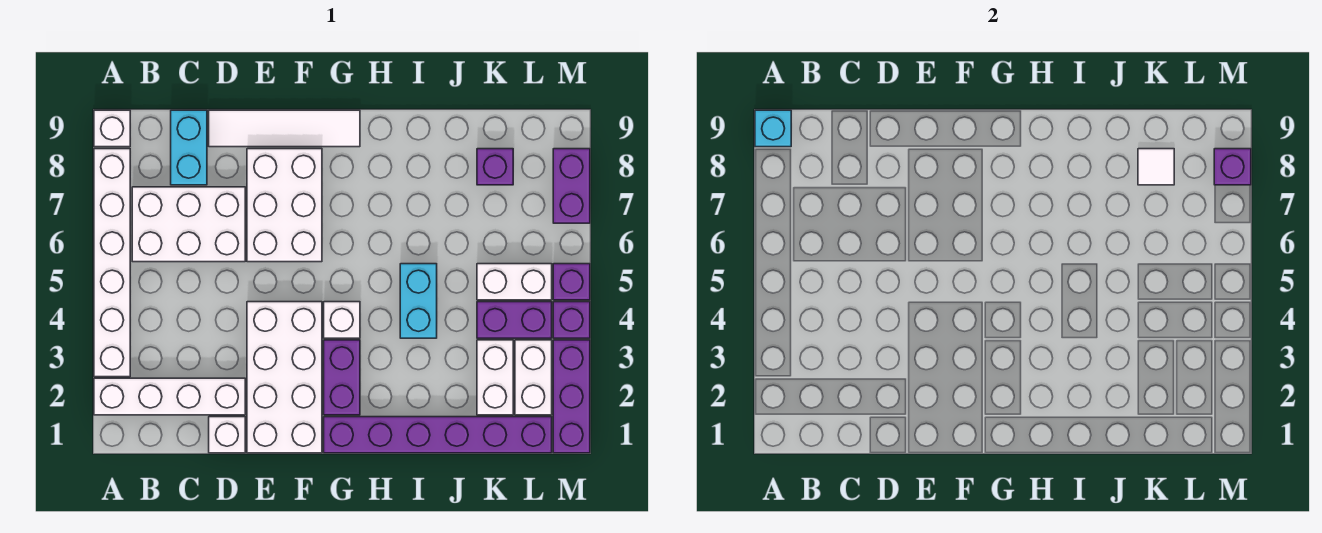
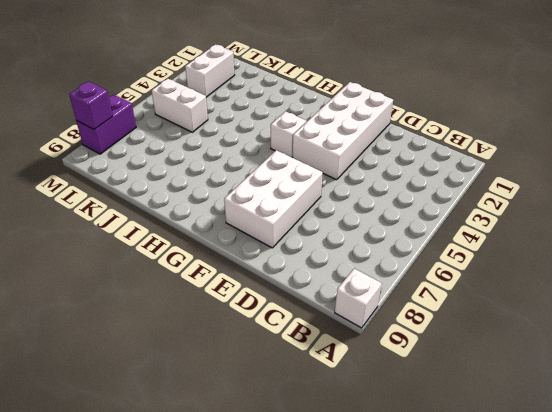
none -> white 1x4 brick [94,378,245,415]
none -> white 1x6 brick [94,149,130,377]
none -> white 2x3 brick [132,187,245,262]

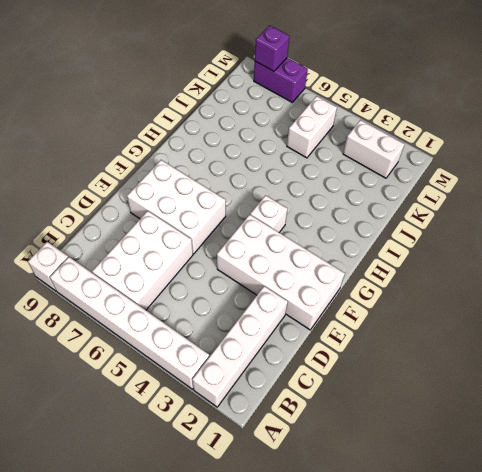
none -> cyan 1x2 brick [171,110,207,185]
none -> white 1x1 brick [209,417,245,453]
none -> white 1x4 tile [209,110,360,147]

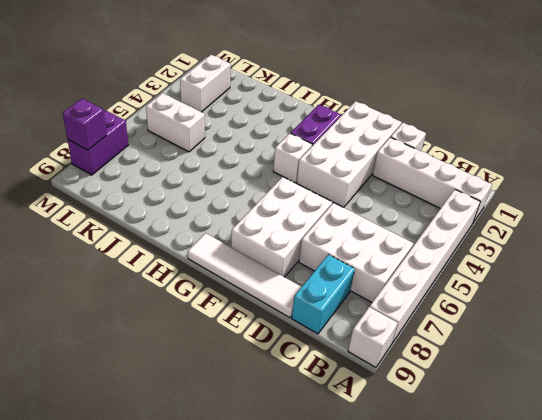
none -> purple 1x6 brick [324,417,552,453]
none -> cyan 1x2 brick [400,264,437,338]
none -> white 1x2 brick [477,340,513,415]

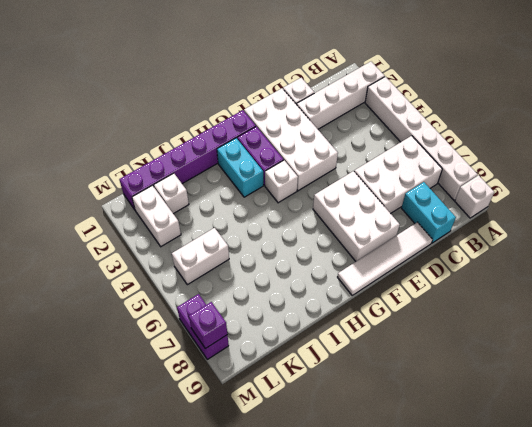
cyan 1x2 brick [217,138,263,197] -> cyan 1x2 brick moved to [400,264,437,338]
white 1x1 brick [154,173,189,214] -> white 1x2 brick [477,340,513,415]
none -> purple 1x2 brick [477,302,552,338]
none -> purple 1x1 brick [477,149,513,185]
none -> purple 1x3 brick [553,340,590,453]

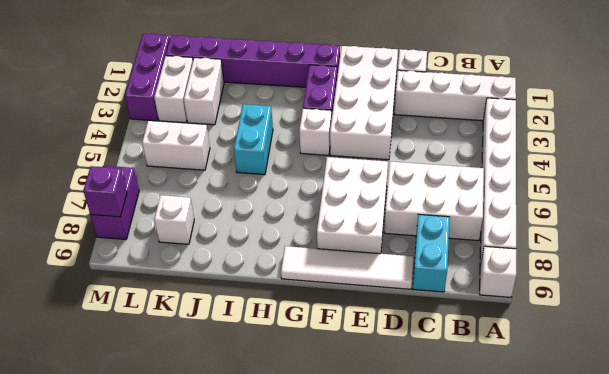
white 1x1 brick [154,195,194,244] -> purple 1x1 brick [477,149,513,185]
none -> purple 1x2 brick [477,302,552,338]
none -> purple 1x1 brick [553,302,590,338]
none -> purple 1x1 brick [553,264,590,300]

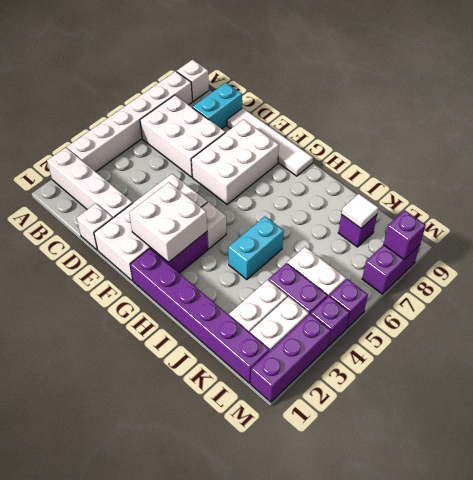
white 2x2 brick [129,182,207,262] -> none
none -> cyan 1x1 brick [755,110,791,147]

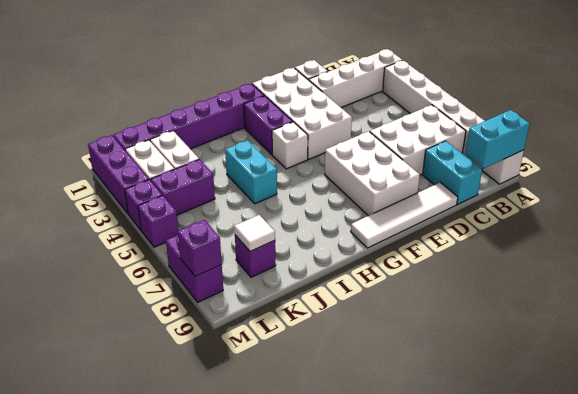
cyan 1x2 brick [465,110,529,169] -> cyan 1x1 brick [755,110,791,147]
none -> white 1x2 brick [477,264,552,300]

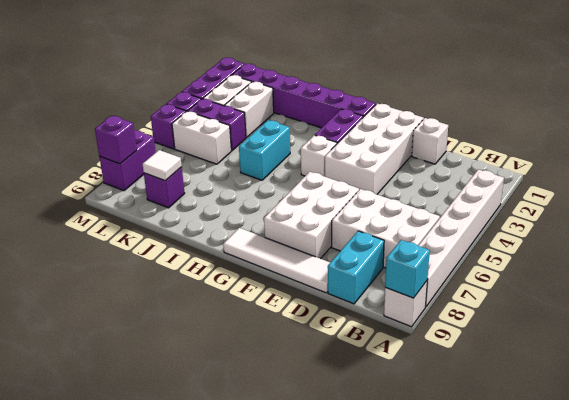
none -> white 1x4 brick [94,378,245,415]

